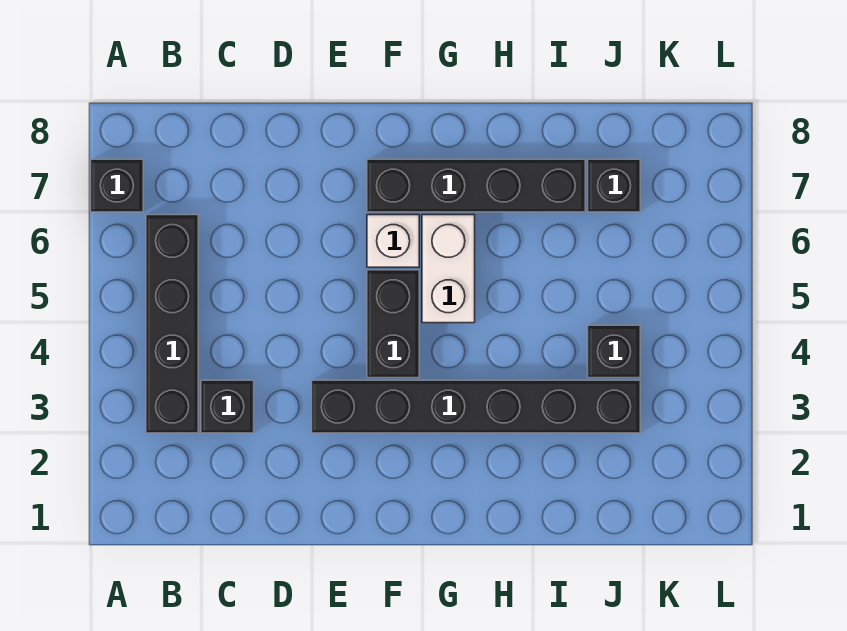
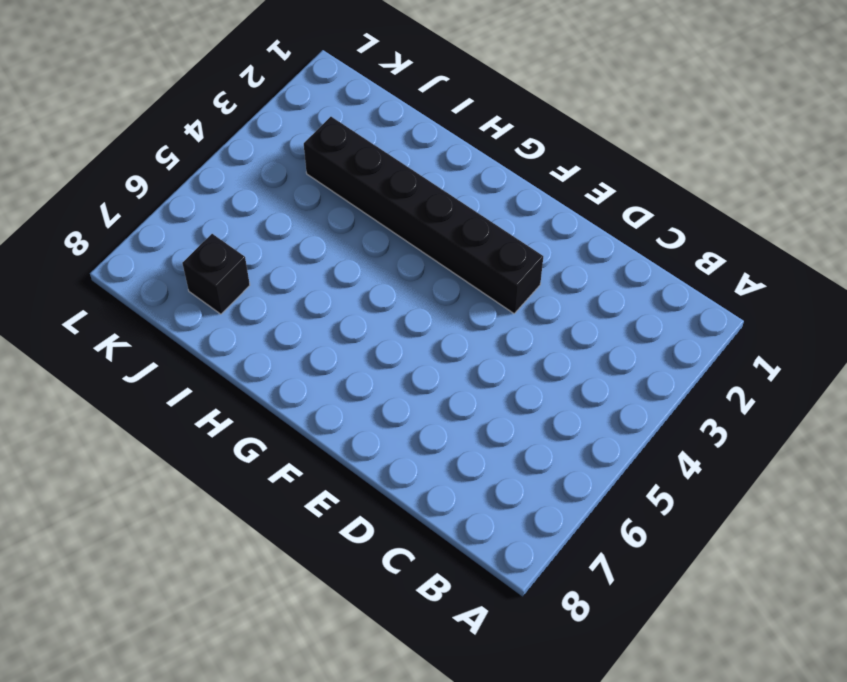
none -> black 1x1 brick [91,159,143,212]
none -> black 1x4 brick [146,215,198,433]

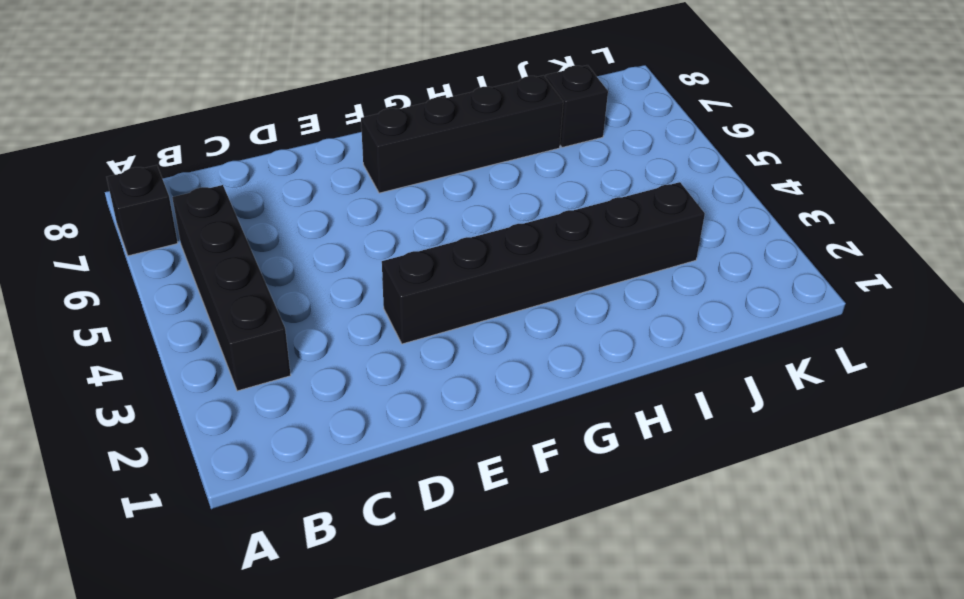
none -> black 1x1 brick [201,380,254,433]
none -> black 1x2 brick [367,270,419,378]

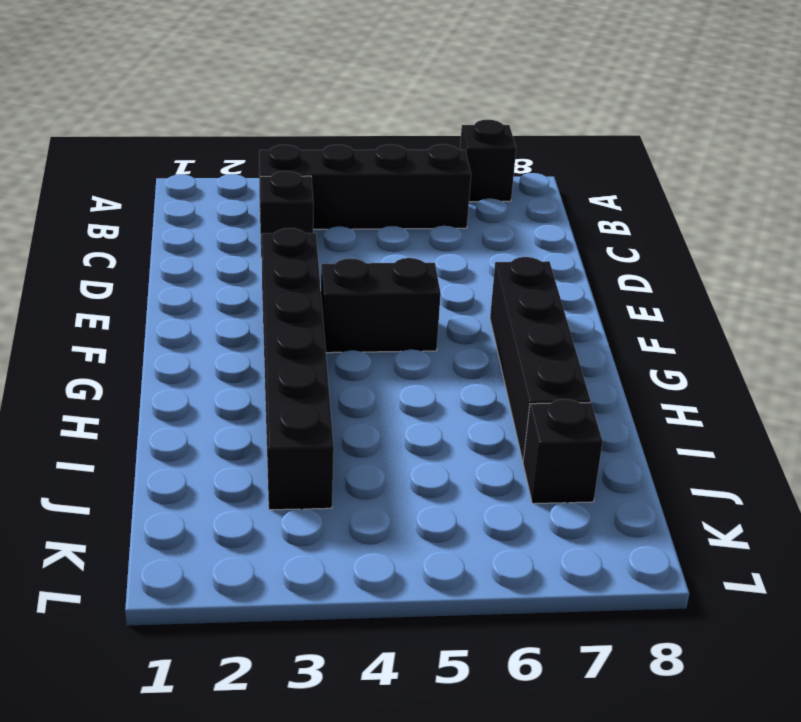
none -> white 1x1 brick [367,215,419,267]
none -> white 1x2 brick [422,215,475,323]

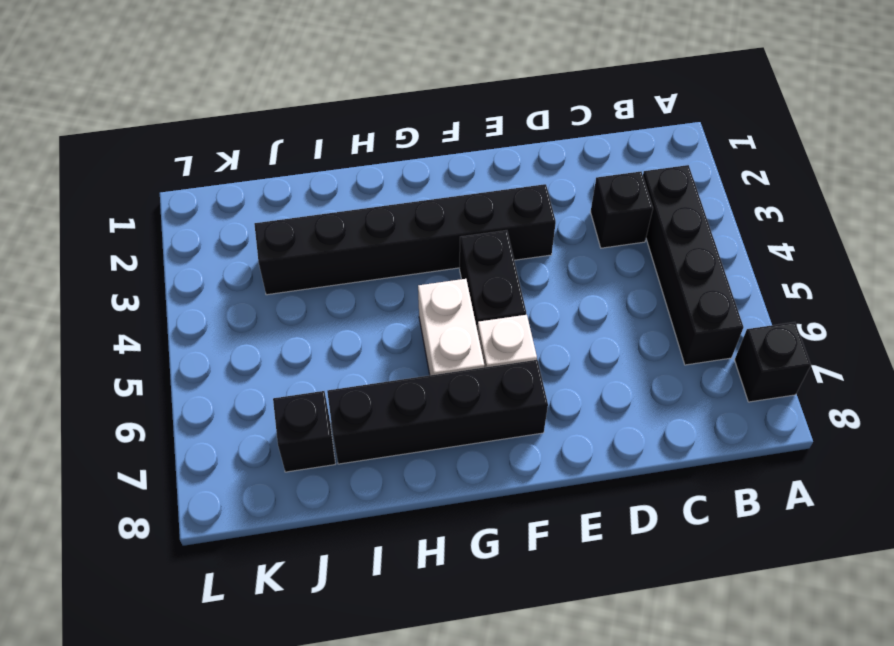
none -> black 1x1 brick [588,325,640,378]

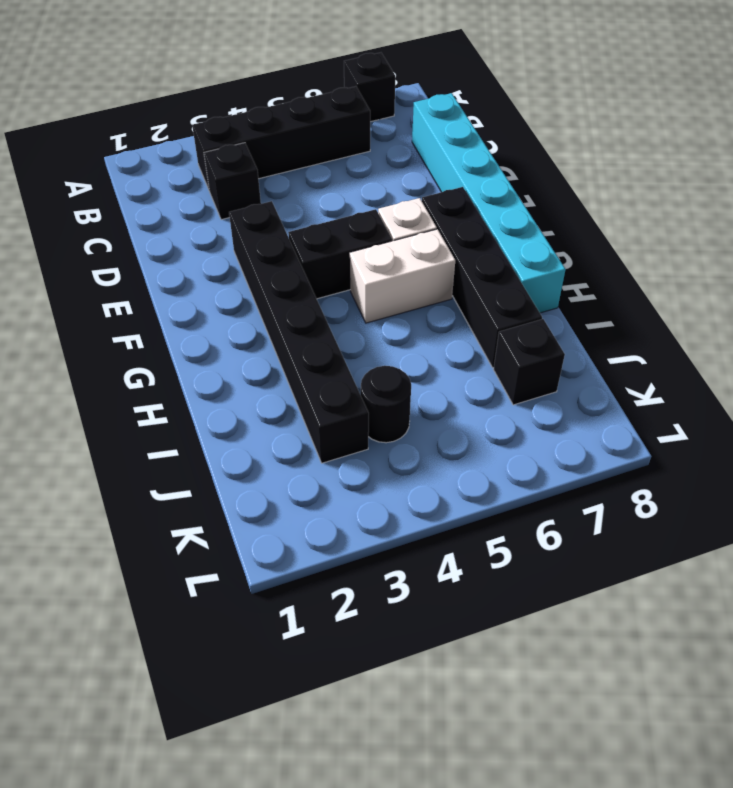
cyan 1x6 brick [412,93,566,313] -> none
black 1x1 round brick [361,366,411,443] -> black 1x1 brick [588,325,640,378]

